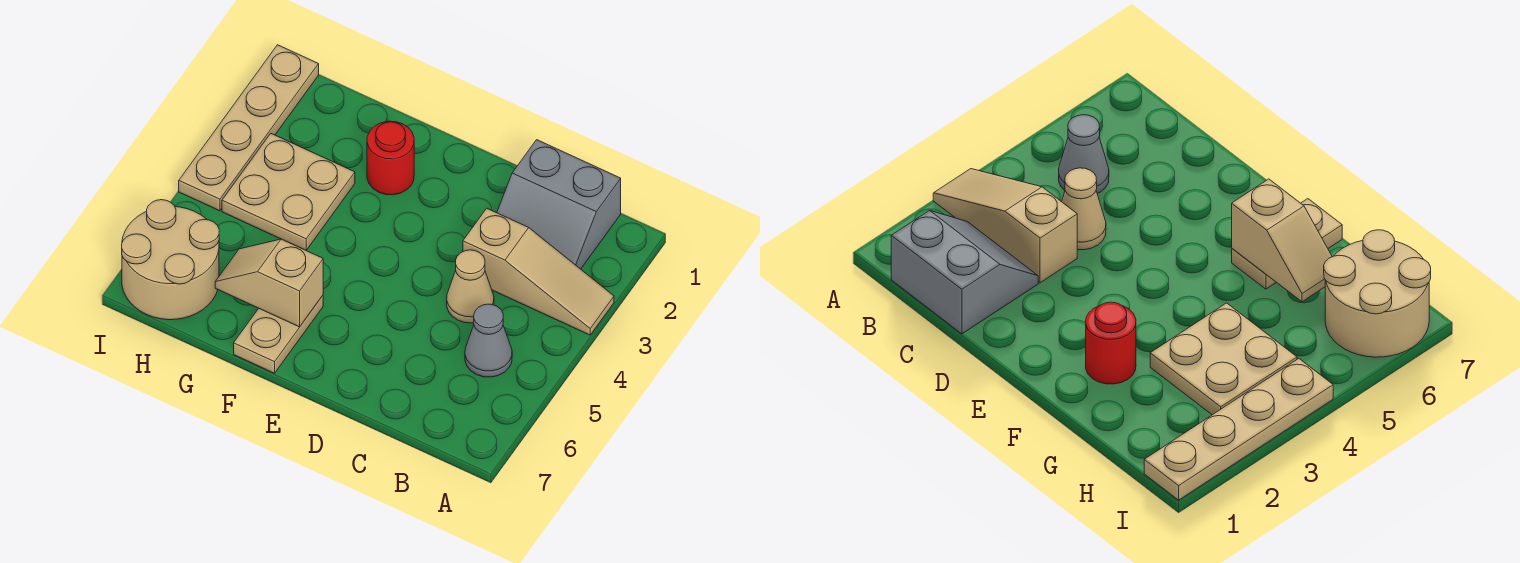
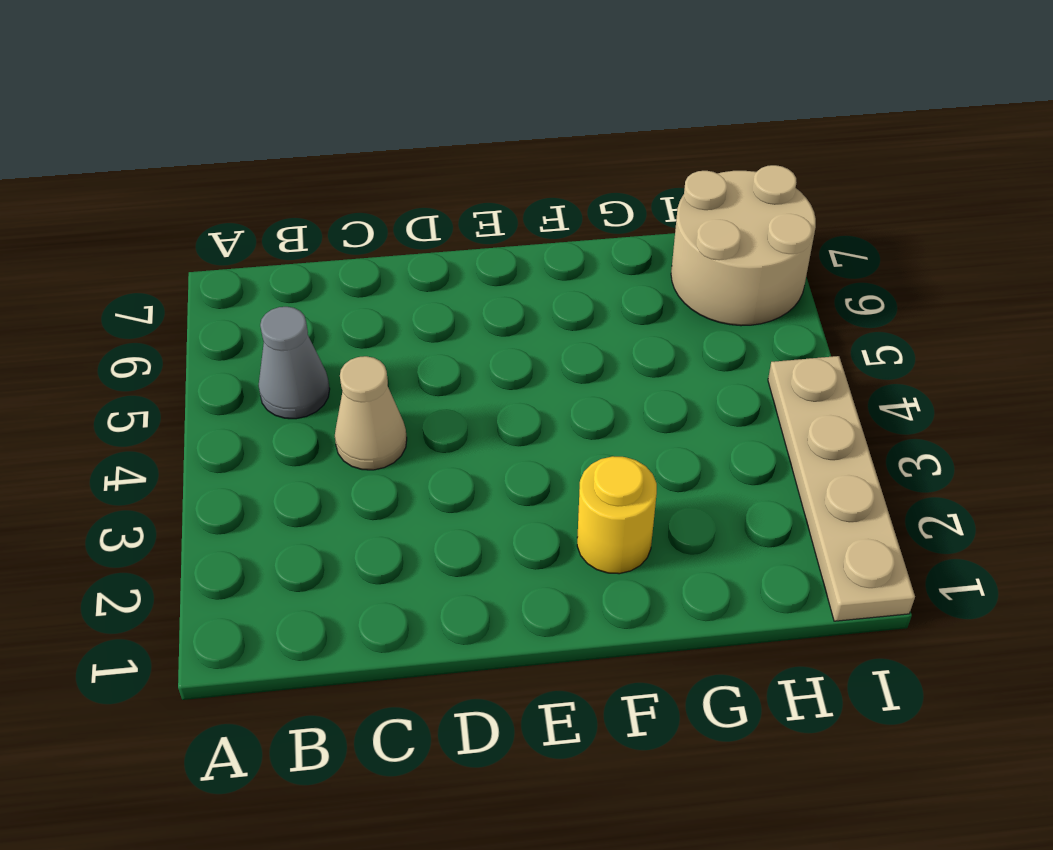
yellow 1x1 round brick [577,456,657,574] -> red 1x1 round brick [367,121,414,195]
none -> tan 1x3 slope [463,208,614,335]
none -> grey 2x2 slope [497,140,621,269]

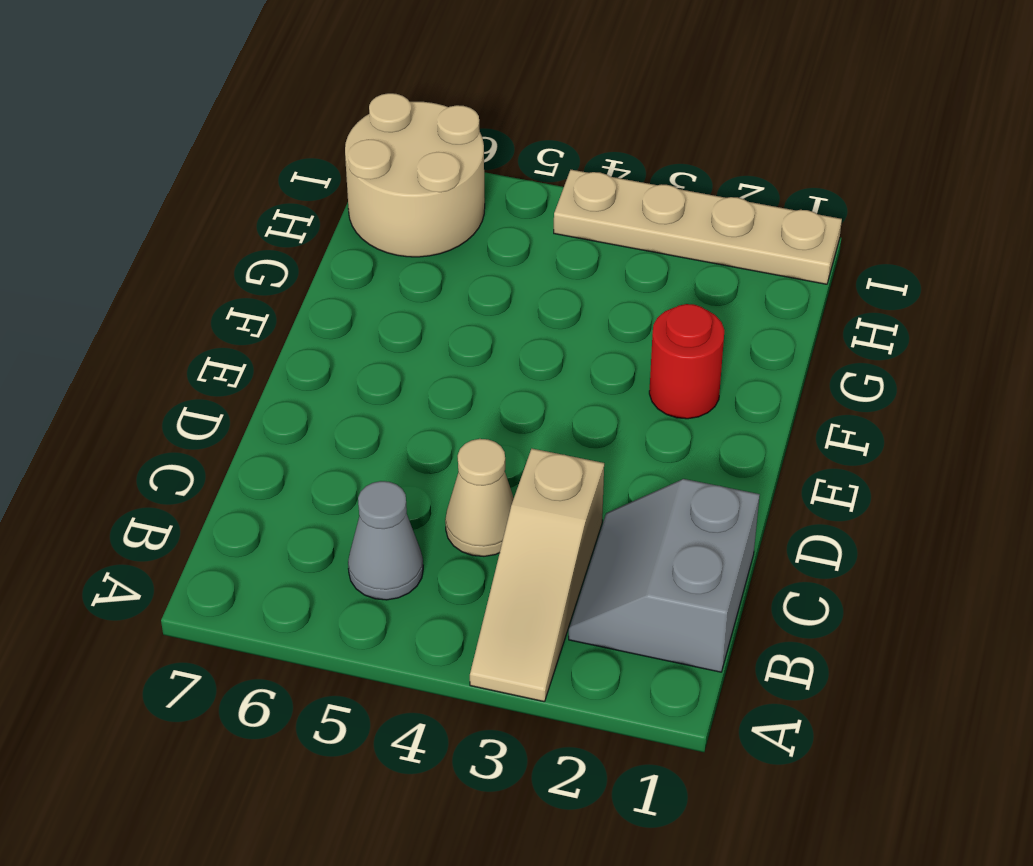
none -> tan 1x2 plate [234,296,323,373]
none -> tan 2x2 plate [222,134,355,250]

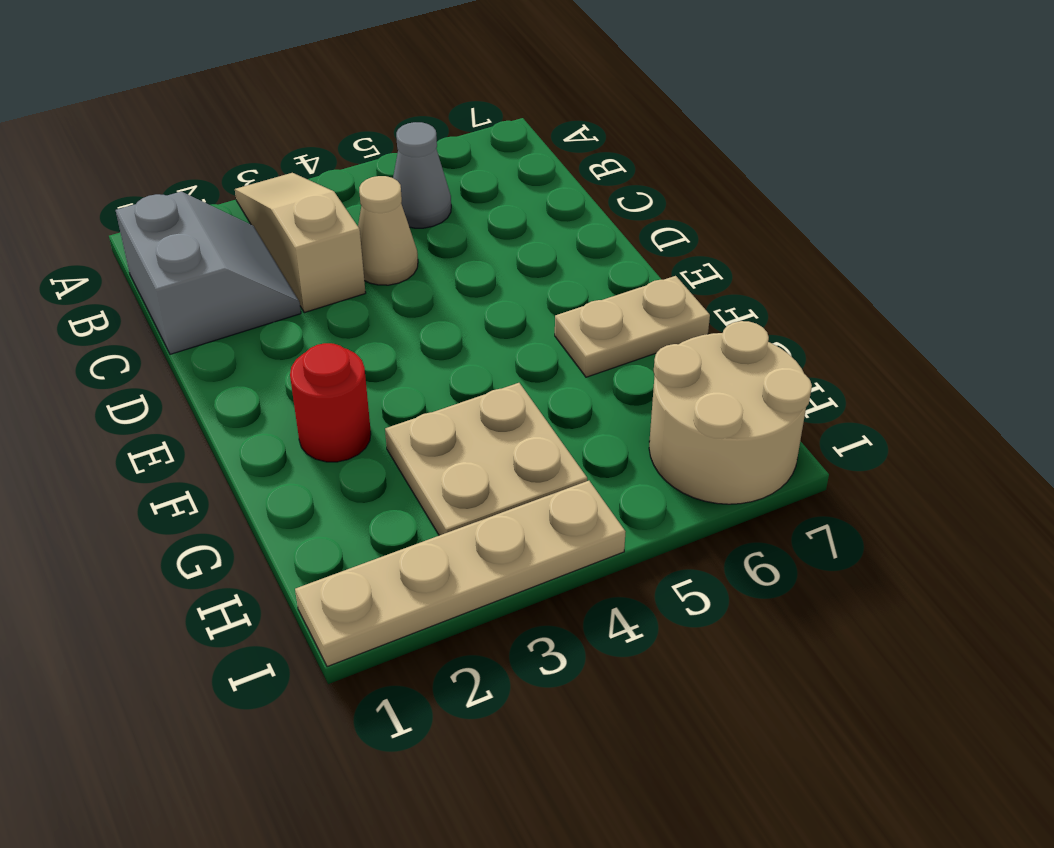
none -> tan 1x2 slope [215,239,323,327]

